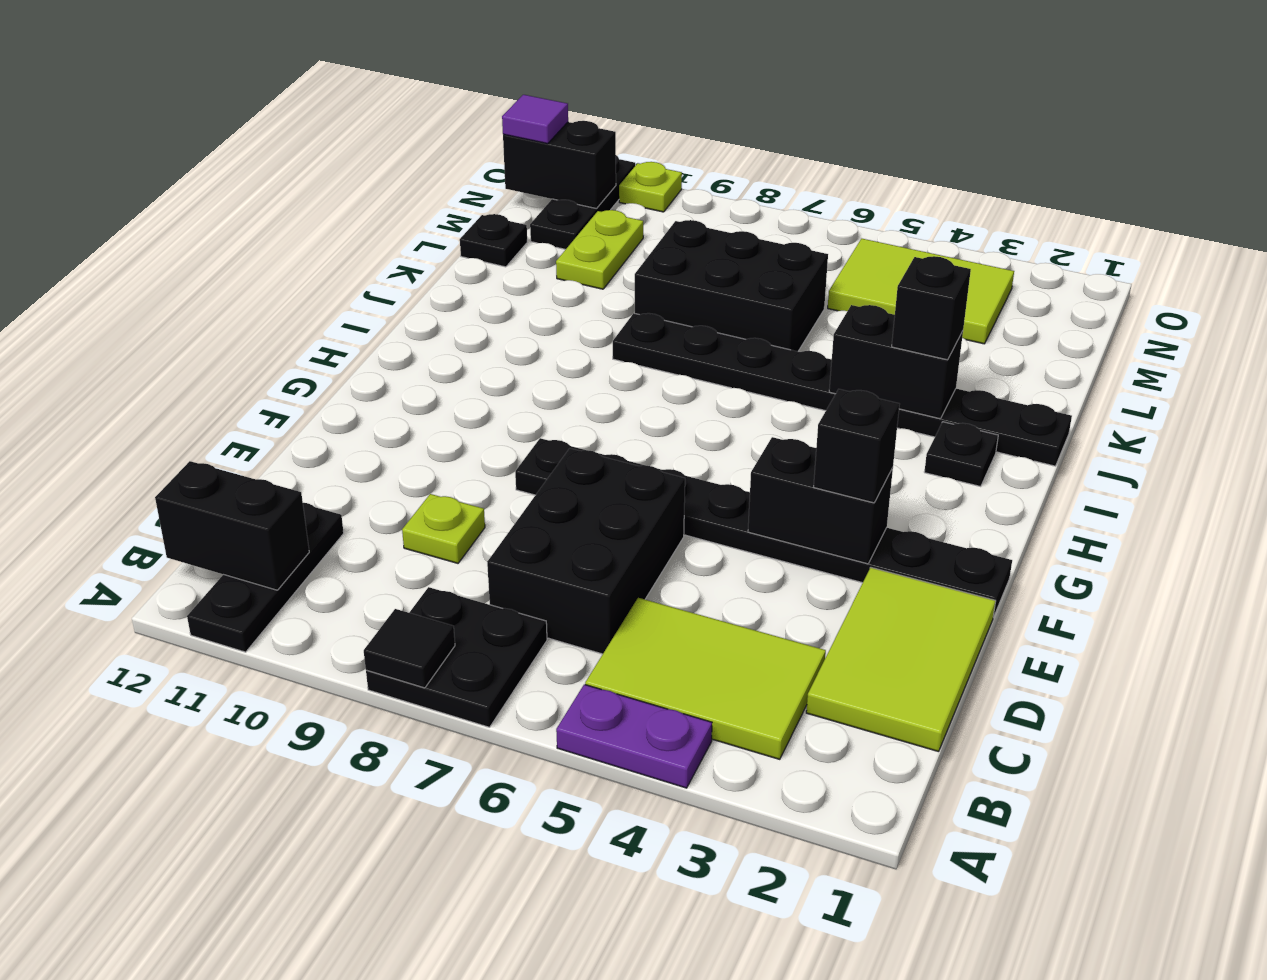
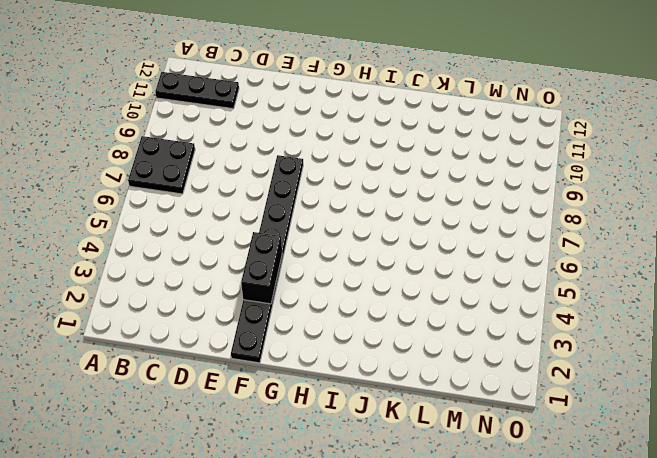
none -> purple 1x2 plate [556,684,712,788]
none -> lime 2x3 tile [585,598,826,759]
none -> lime 2x3 tile [806,567,996,752]

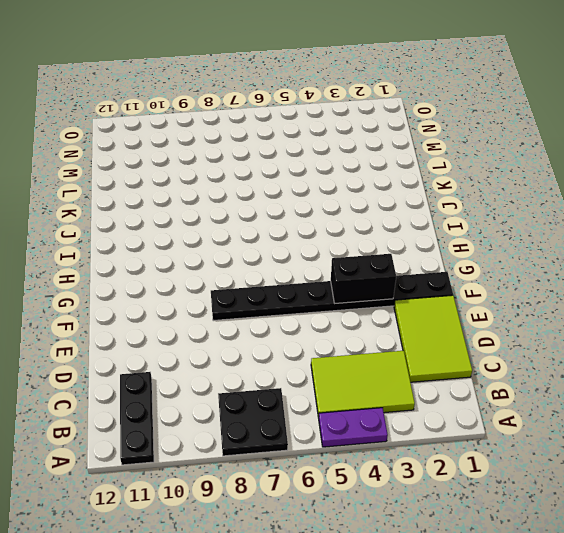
none -> black 2x3 brick [487,448,685,654]
none -> lime 1x1 plate [402,494,485,563]
none -> black 1x1 plate [924,422,998,487]

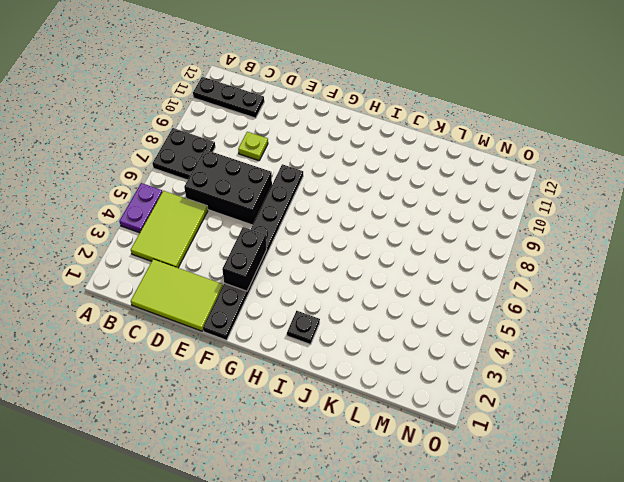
none -> black 1x8 plate [613,313,1072,466]
none -> black 2x3 brick [635,220,828,351]
none -> lime 1x2 plate [556,210,643,289]

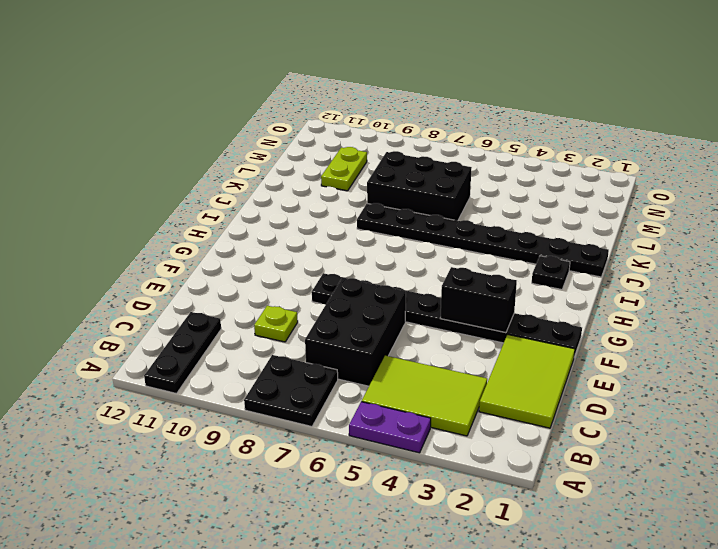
none -> black 1x1 plate [460,214,527,267]
none -> lime 2x3 tile [828,239,1014,344]
none -> black 1x3 plate [530,155,635,249]

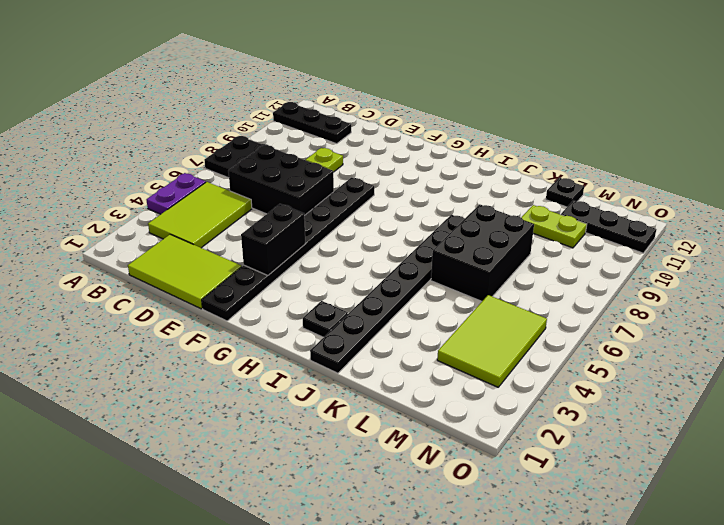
none -> lime 1x1 plate [619,162,682,212]
none -> black 1x1 tile [364,609,455,688]
none -> black 1x2 brick [155,461,309,590]

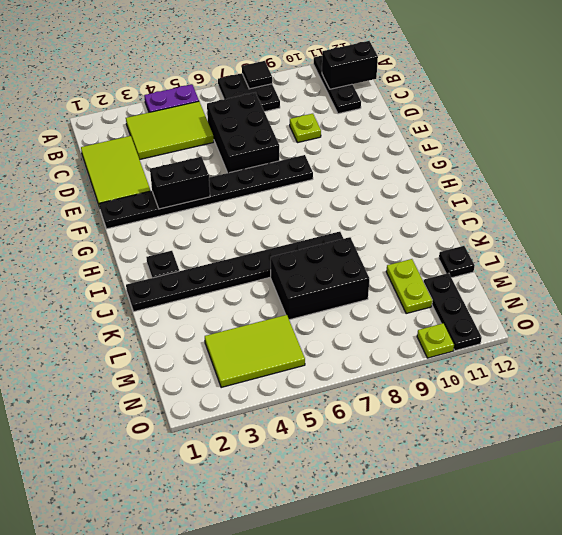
none -> black 1x2 brick [829,305,963,419]
none -> black 1x2 brick [503,121,616,209]
none -> black 1x1 brick [814,389,900,503]

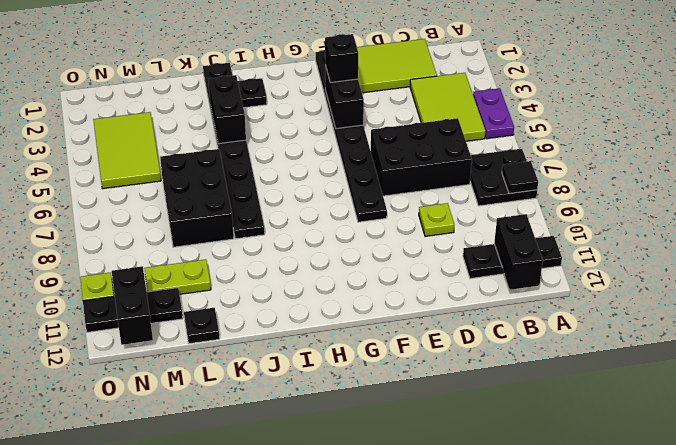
none -> black 1x1 brick [892,256,971,360]
none -> purple 1x1 tile [502,95,568,144]

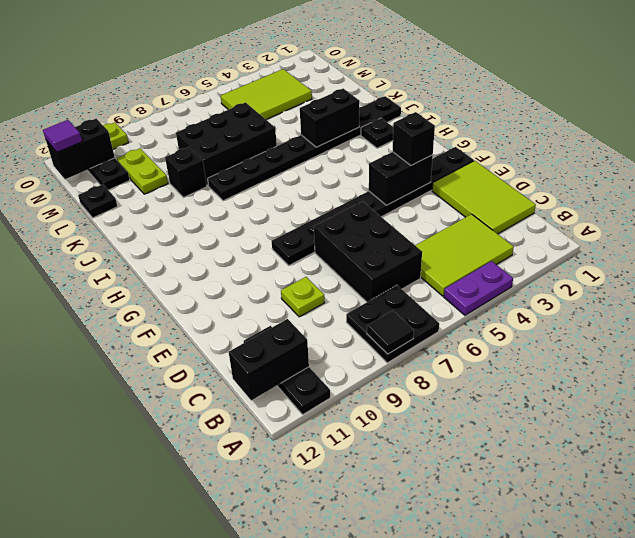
black 1x1 brick [165,147,207,198] -> black 1x1 brick moved to [892,256,971,360]

